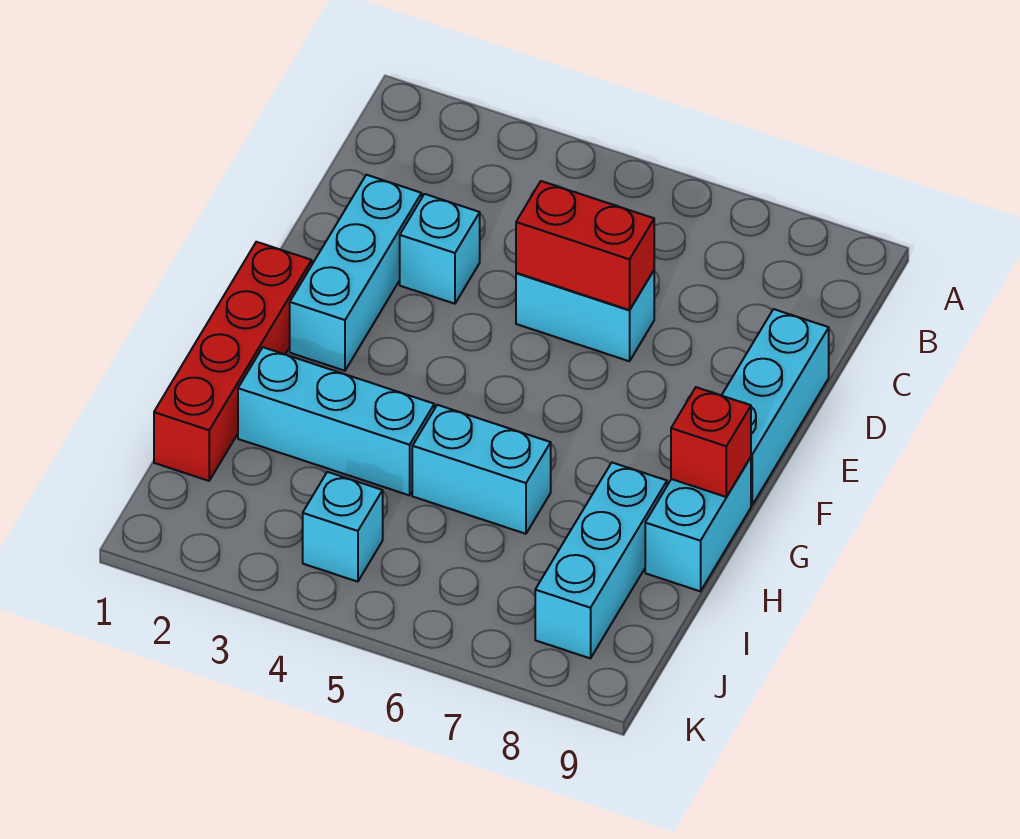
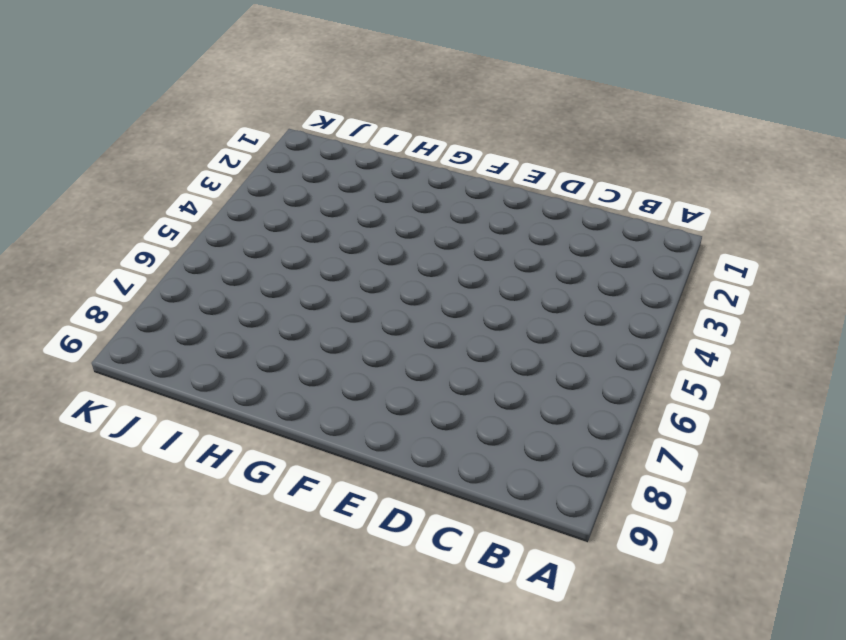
none -> cyan 1x3 brick [290,175,422,371]
none -> cyan 1x1 brick [400,194,480,304]
none -> cyan 1x2 brick [516,271,654,361]

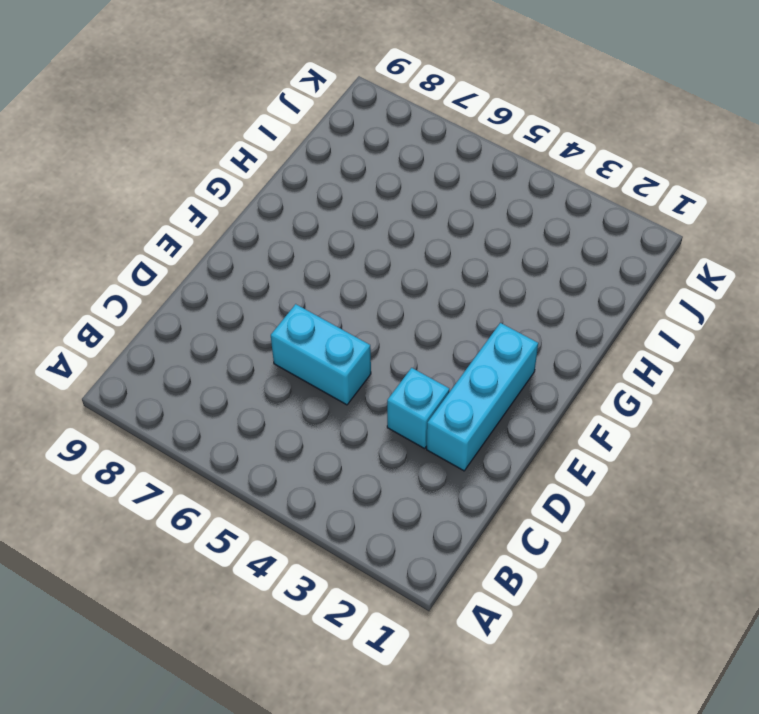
none -> cyan 1x3 brick [722,309,829,505]
none -> red 1x4 brick [154,242,312,481]
none -> cyan 1x2 brick [645,457,751,591]

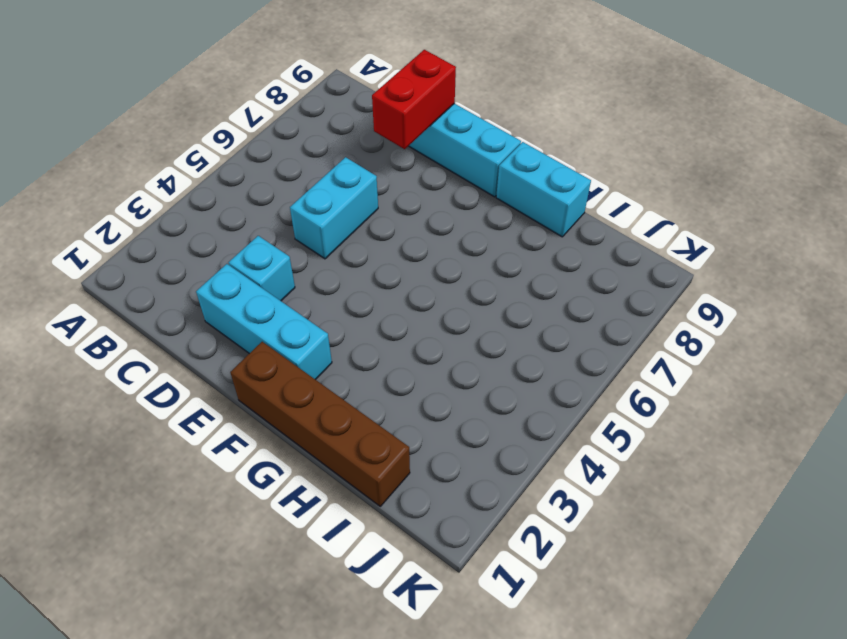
red 1x2 brick [372,50,456,149] -> red 1x2 brick moved to [516,181,654,310]
brown 1x4 brick [230,342,410,506] -> red 1x4 brick [154,242,312,481]
none -> cyan 1x3 brick [238,347,434,495]
none -> cyan 1x2 brick [412,405,551,534]
none -> cyan 1x3 brick [535,463,667,658]

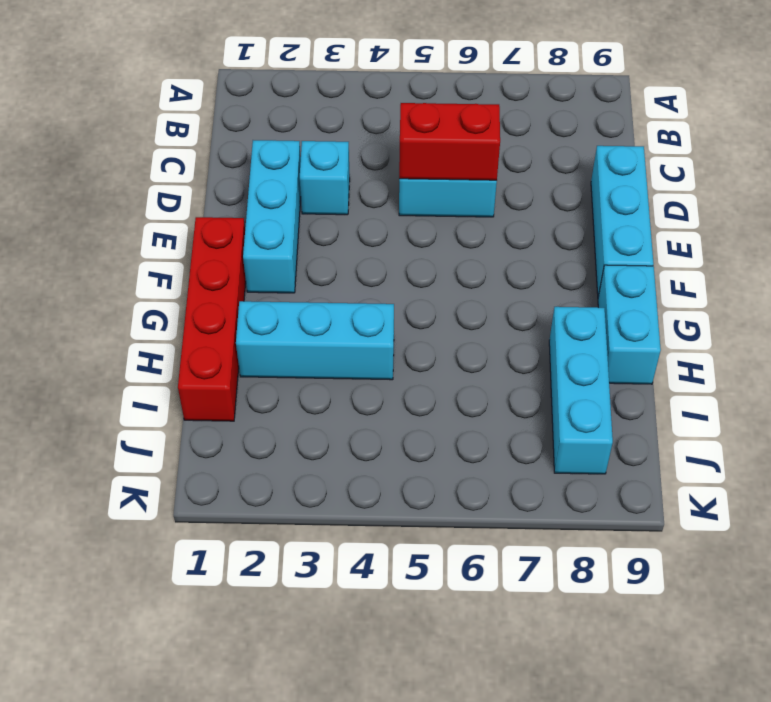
none -> cyan 1x2 brick [412,405,551,534]
none -> cyan 1x1 brick [303,472,383,582]
none -> red 1x1 brick [671,387,751,497]

